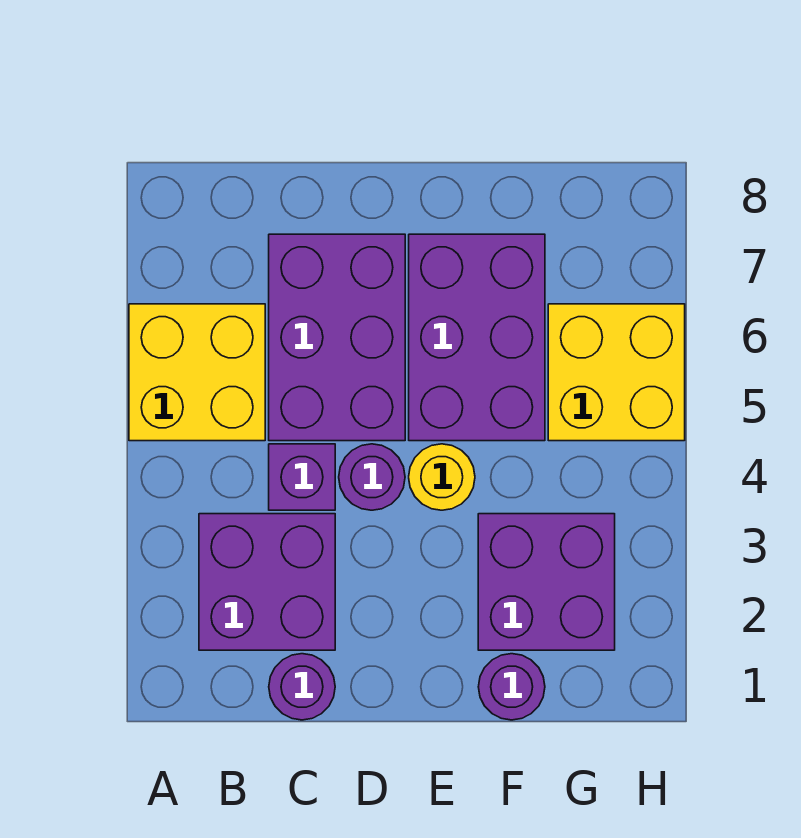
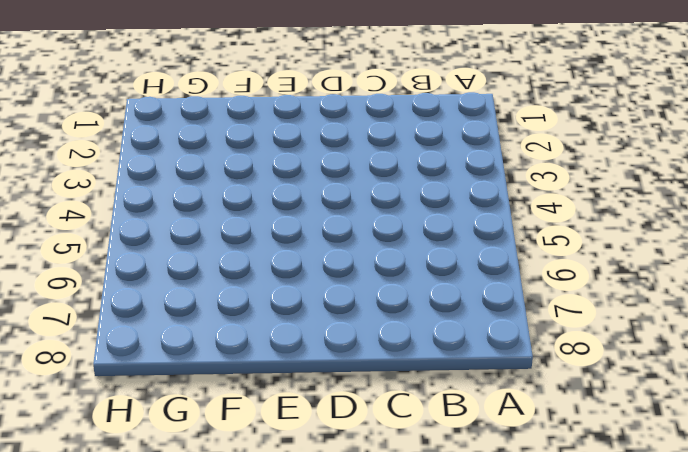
none -> yellow 2x2 brick [129,304,265,441]
none -> purple 2x2 brick [199,514,335,650]

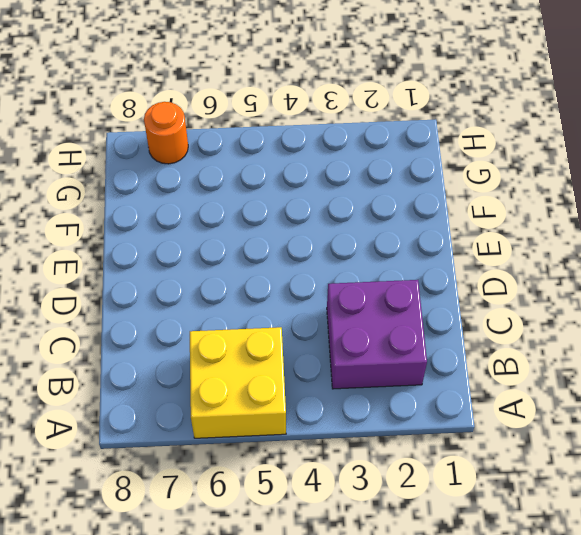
orange 1x1 round brick [144,102,188,164] -> none
none -> purple 1x1 round brick [269,654,335,720]
none -> purple 1x1 brick [269,444,335,510]

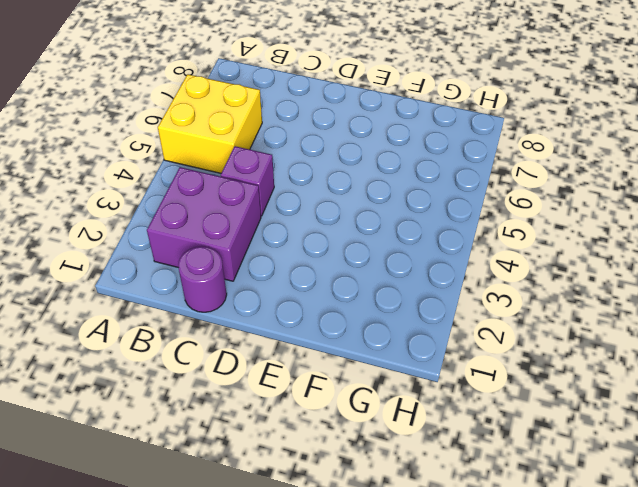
none -> purple 2x3 brick [269,234,405,441]
none -> purple 1x1 round brick [339,444,405,510]

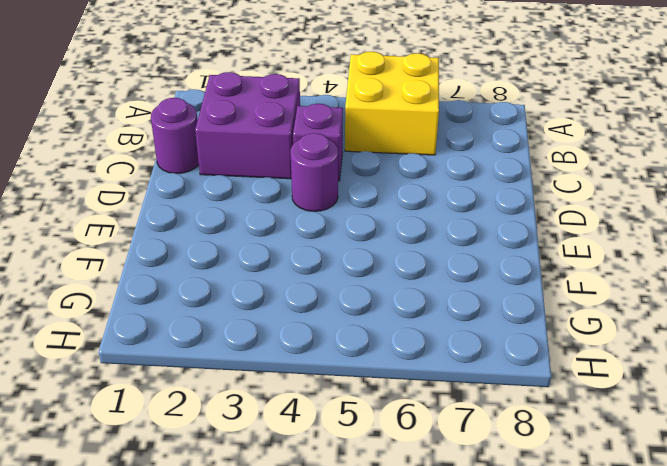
none -> purple 2x3 brick [269,234,405,441]
none -> yellow 1x1 round brick [409,444,475,510]

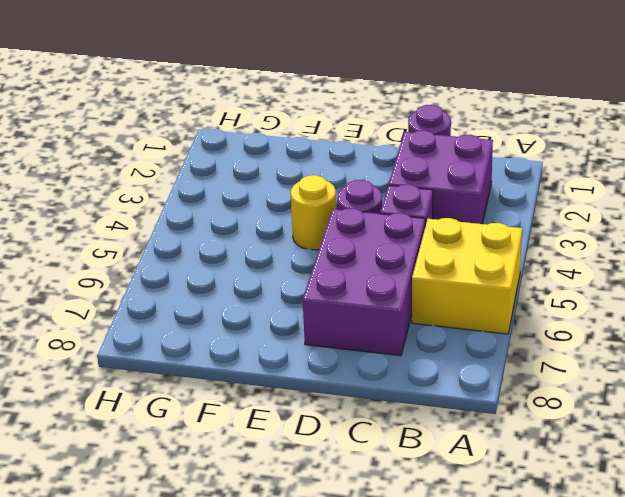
none -> purple 2x3 brick [409,234,545,441]
none -> purple 1x1 round brick [478,654,545,720]

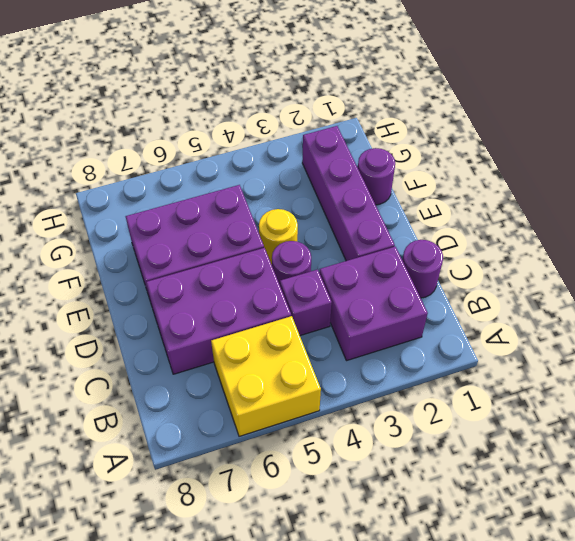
purple 1x4 brick [302,126,395,261] -> purple 2x2 brick [478,514,615,650]
none -> yellow 2x2 brick [548,304,685,441]

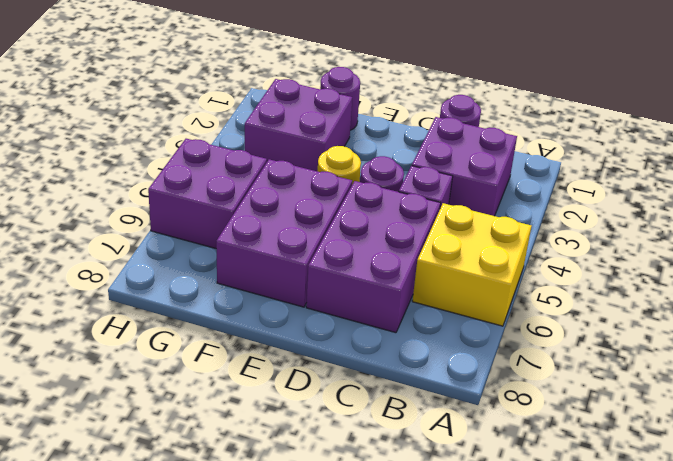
purple 2x2 brick [148,139,267,248] -> yellow 2x2 brick [548,304,685,441]

